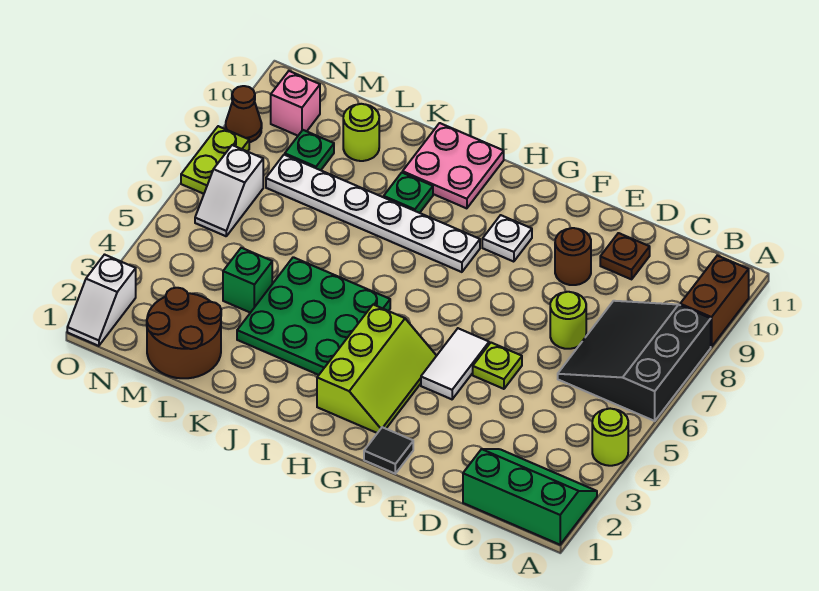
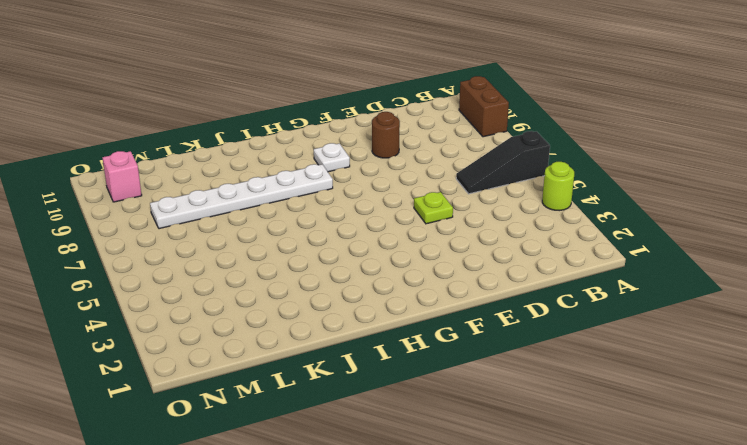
black 1x3 slope [456,131,550,194] -> black 3x3 slope [558,301,711,421]
none -> green 2x3 slope [463,449,597,545]
none -> lime 1x1 round brick [550,292,586,349]
none -> brown 1x1 plate [600,233,650,279]

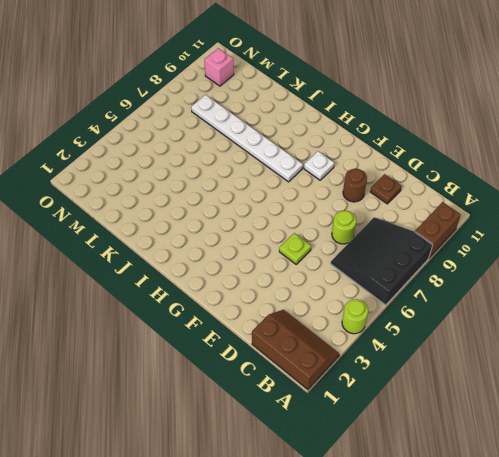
brown 2x3 slope [252,310,339,390] -> green 2x3 slope [463,449,597,545]
none -> black 1x1 tile [364,427,413,474]
none -> white 1x2 tile [421,328,489,399]
none -> lime 2x3 slope [317,304,437,433]

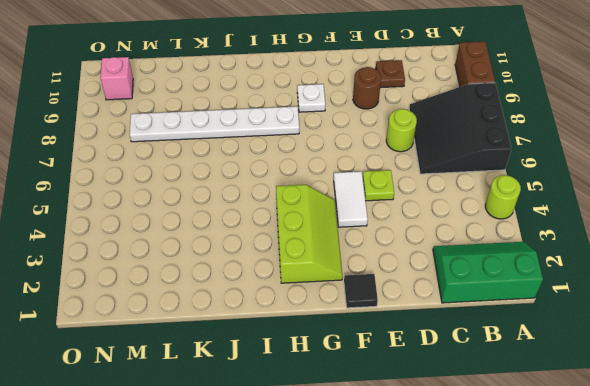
none -> green 3x3 plate [237,257,390,375]
none -> pink 2x2 plate [403,123,504,208]
none -> green 1x1 plate [384,173,433,213]

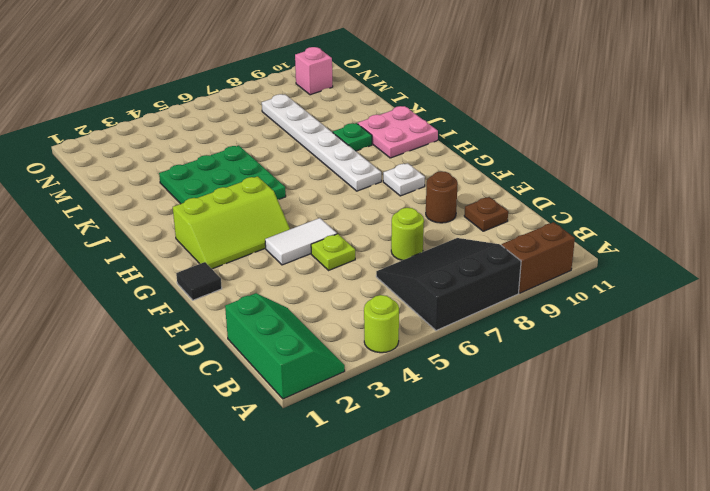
none -> brown 2x2 round brick [147,288,221,378]
none -> green 1x1 brick [223,248,272,313]
none -> lime 1x1 round brick [343,104,379,161]

